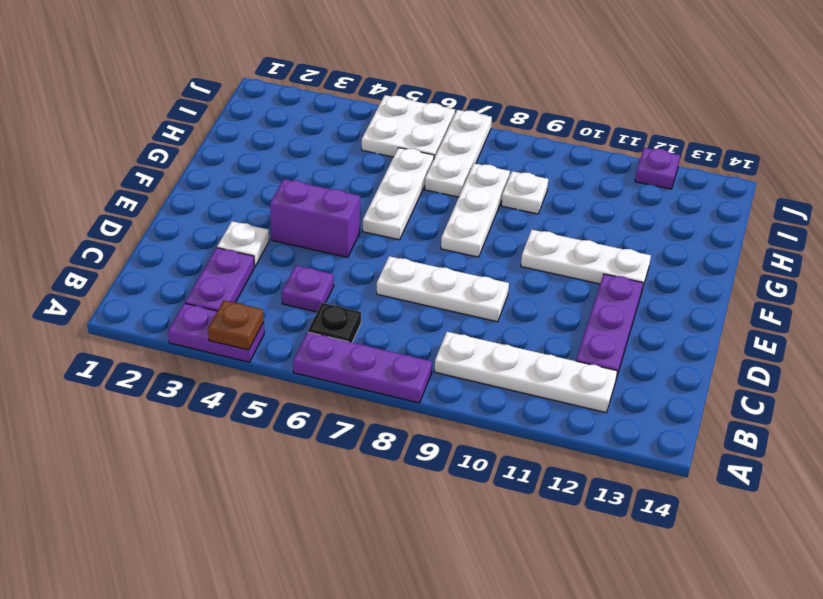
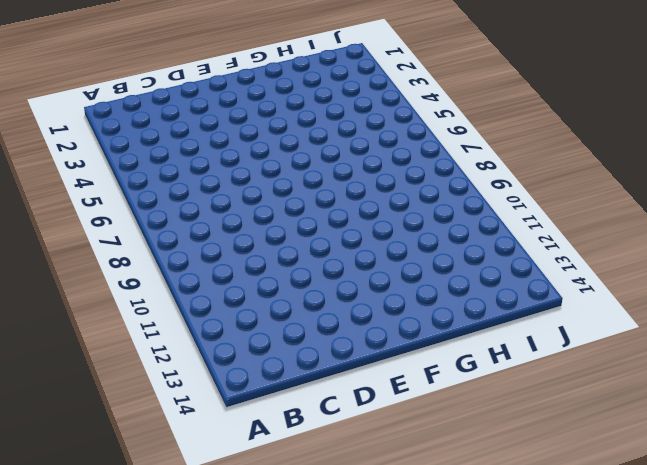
none -> purple 1x2 plate [168,303,264,362]
none -> purple 1x3 plate [293,332,432,403]
none -> purple 1x2 plate [185,248,254,311]

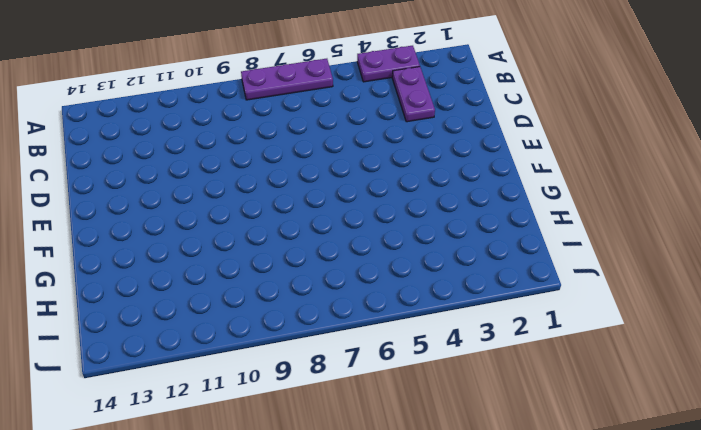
none -> black 1x1 plate [308,303,361,342]
none -> white 1x4 plate [434,332,617,413]
none -> purple 1x1 plate [282,266,334,312]

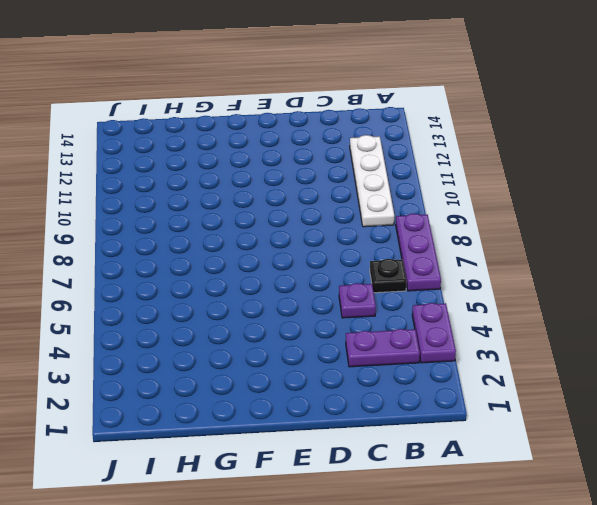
none -> purple 1x3 plate [576,274,643,379]
none -> white 1x1 plate [217,221,269,267]
none -> white 1x3 plate [377,256,509,322]

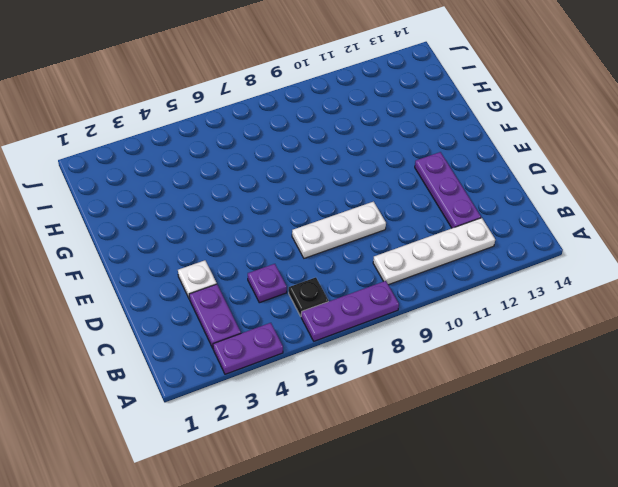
none -> purple 1x2 brick [270,179,360,257]
none -> white 1x3 plate [363,148,434,240]
none -> white 1x3 plate [441,163,510,257]

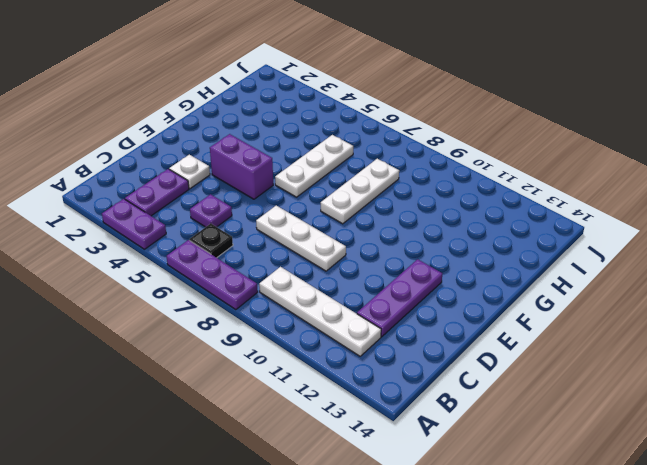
none -> white 1x3 plate [521,230,651,290]
none -> white 1x3 plate [425,110,492,197]
none -> white 1x1 plate [501,171,548,214]

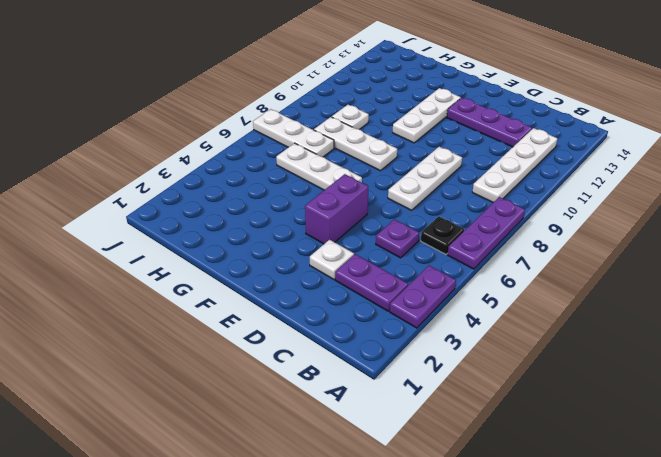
none -> white 2x2 plate [362,95,455,158]
none -> purple 1x1 plate [635,148,680,189]
none -> brown 1x1 plate [208,300,264,350]

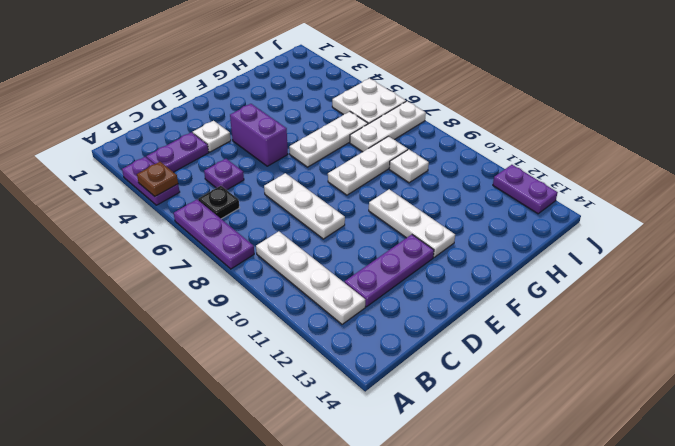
purple 1x2 plate [493,165,558,214] -> purple 1x1 plate [635,148,680,189]

